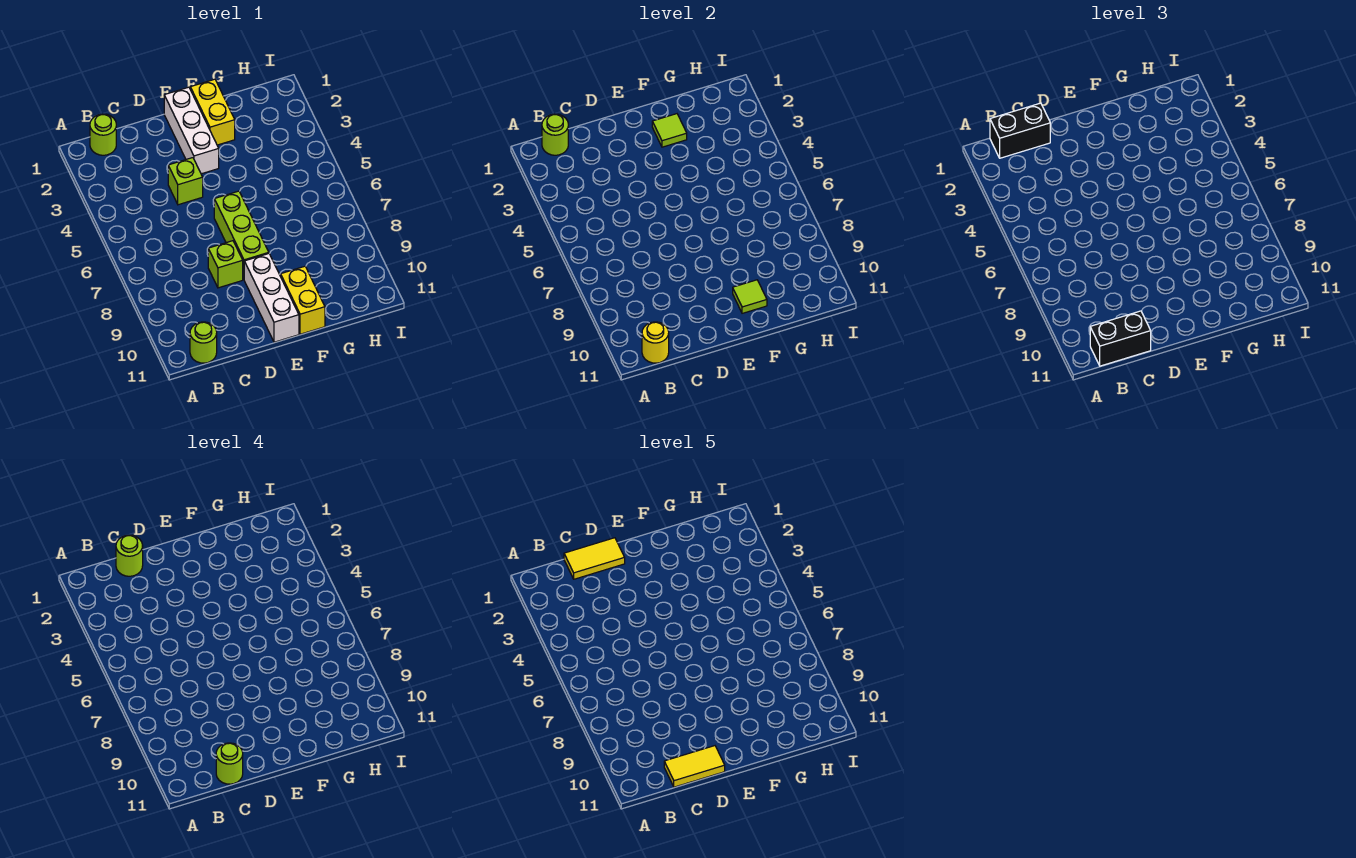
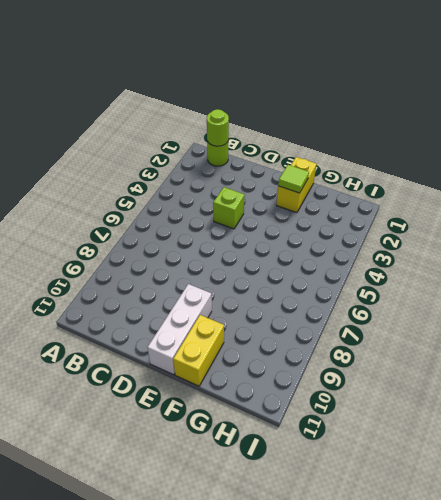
none -> lime 1x1 round brick [190,322,217,363]
none -> lime 1x1 brick [208,241,243,288]
none -> white 1x3 brick [164,87,219,174]

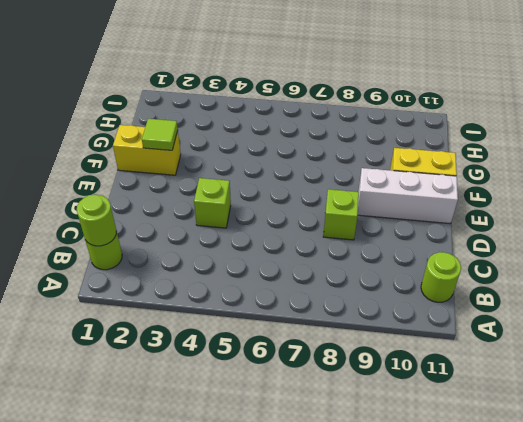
none -> white 1x3 brick [164,87,219,174]
none -> lime 1x3 brick [214,191,269,279]
none -> yellow 1x1 round brick [642,322,669,363]

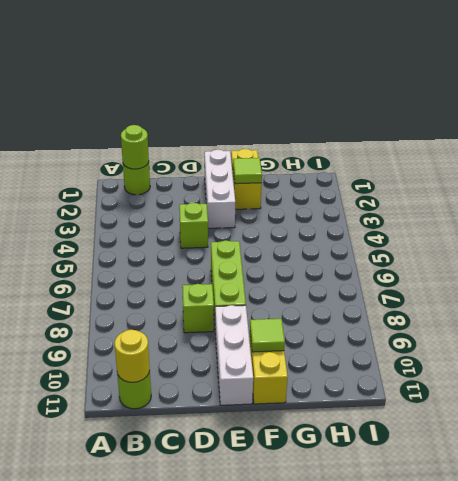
none -> black 1x2 brick [990,103,1050,158]
none -> black 1x2 brick [1090,311,1151,366]
none -> lime 1x1 round brick [116,535,143,576]

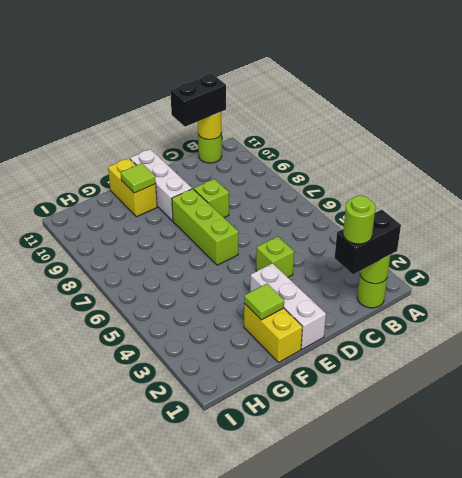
none -> lime 1x1 round brick [216,743,243,784]
none -> yellow 1x2 tile [564,538,625,579]
none -> yellow 1x2 tile [664,746,725,787]

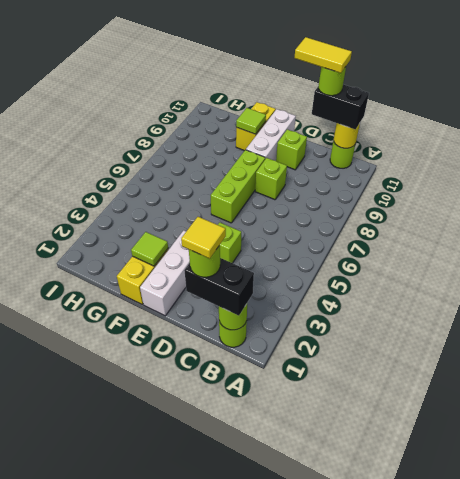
yellow 1x1 tile [181,217,226,258] -> yellow 1x2 tile [564,538,625,579]
lime 1x1 brick [276,130,307,170] -> none

